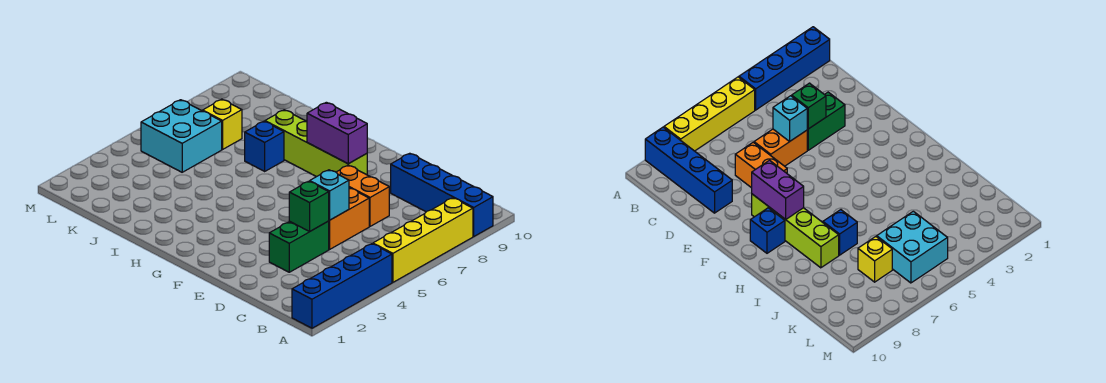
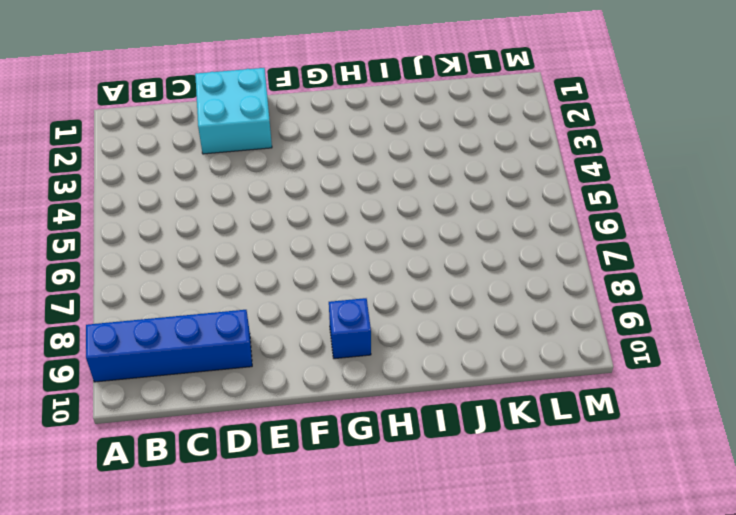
cyan 2x2 brick [195,68,272,154] -> cyan 2x2 brick moved to [141,100,222,172]
none -> blue 1x4 brick [292,244,392,328]
none -> yellow 1x4 brick [373,198,473,282]
none -> green 1x2 brick [269,221,329,272]

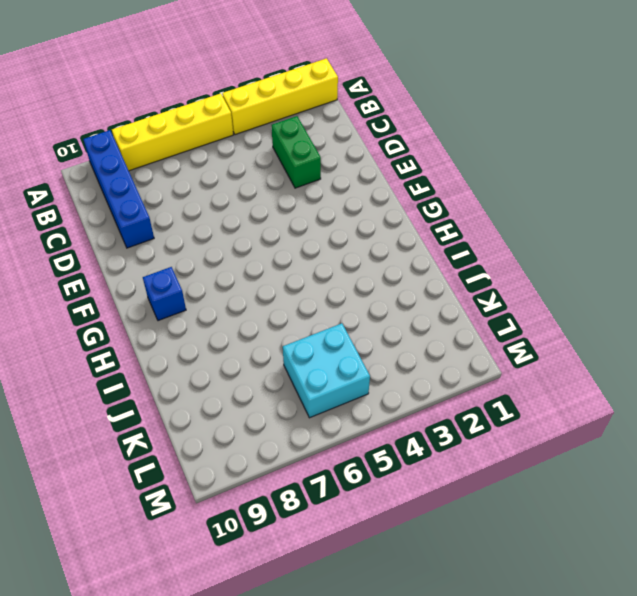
yellow 1x4 brick [222,58,338,135] -> blue 1x4 brick [292,244,392,328]
green 1x2 brick [272,116,321,188] -> green 1x2 brick turned to [269,221,329,272]
none -> orange 1x2 brick [329,188,369,249]
none -> orange 1x2 brick [336,165,389,226]
none -> lime 1x4 brick [265,110,367,177]

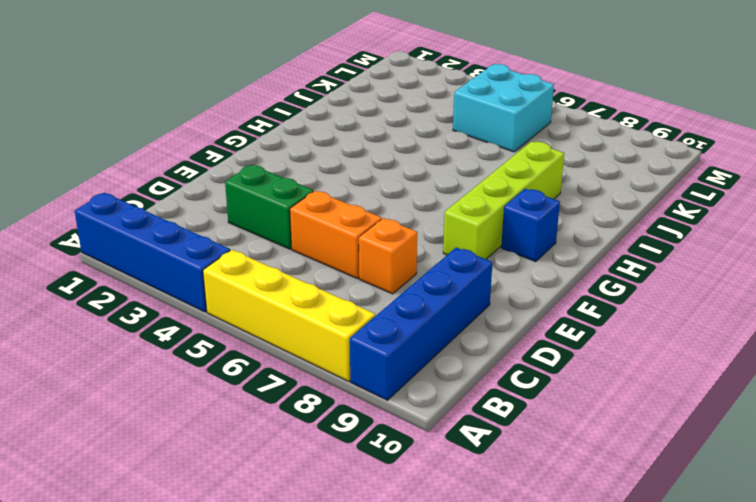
orange 1x1 brick [359,218,417,294] -> orange 1x2 brick [336,165,389,226]
none -> blue 1x1 brick [245,121,284,171]
none -> yellow 1x1 brick [203,99,242,149]
none -> green 1x1 brick [289,181,329,231]

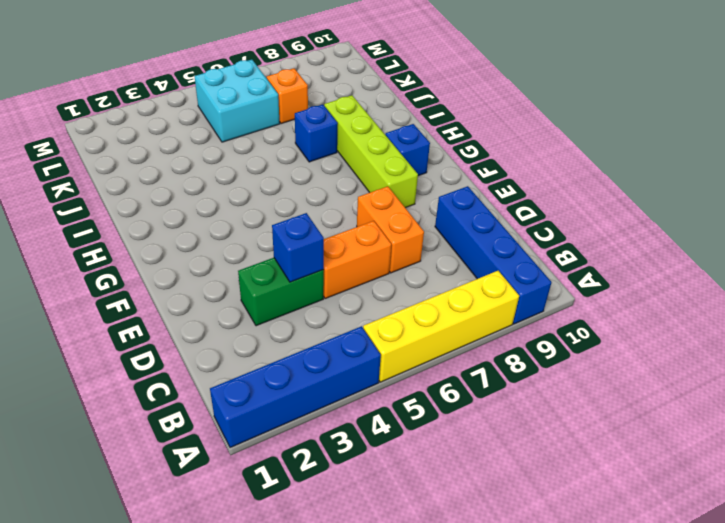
blue 1x1 brick [272,213,324,282] -> green 1x1 brick [289,181,329,231]
orange 1x1 brick [267,68,308,124] -> yellow 1x1 brick [203,99,242,149]
none -> cyan 1x1 brick [310,170,349,220]
none -> purple 1x2 brick [307,102,367,164]

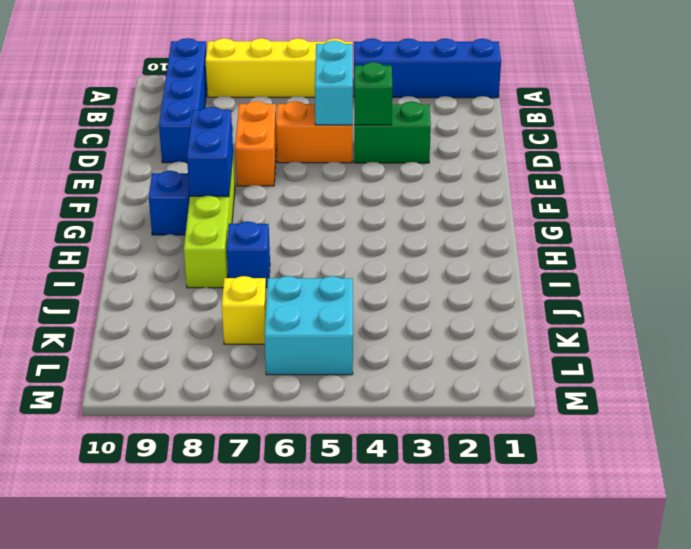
cyan 1x2 brick [315,41,353,125] -> cyan 1x1 brick [310,170,349,220]
blue 1x2 brick [187,107,233,197] -> purple 1x2 brick [307,102,367,164]

